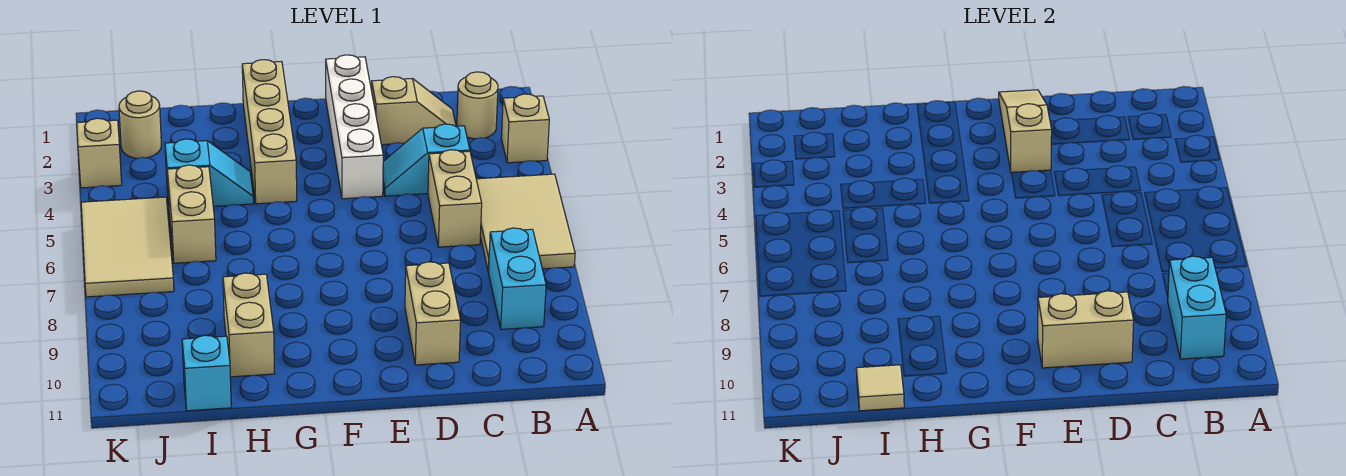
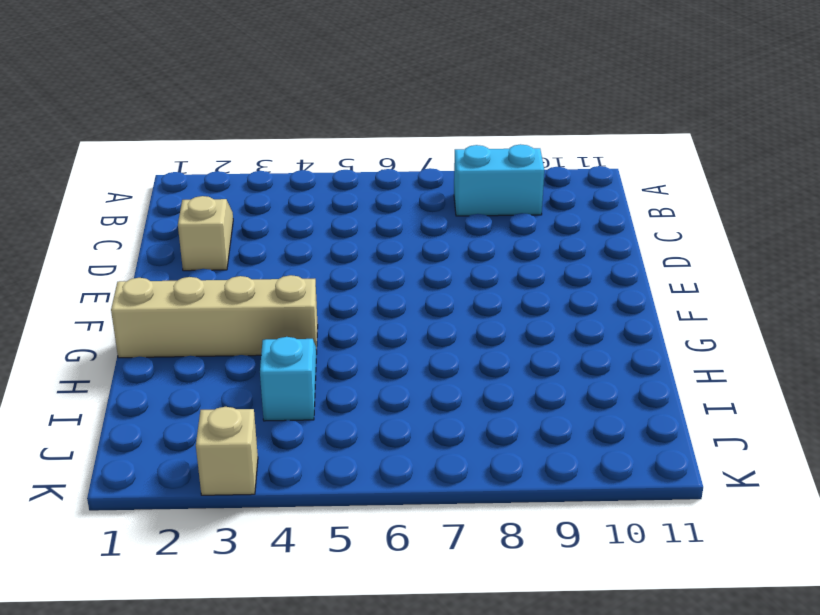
none -> tan 1x1 brick [501,94,549,163]
none -> tan 2x3 tile [476,174,575,272]
none -> tan 1x1 round brick [457,72,498,139]

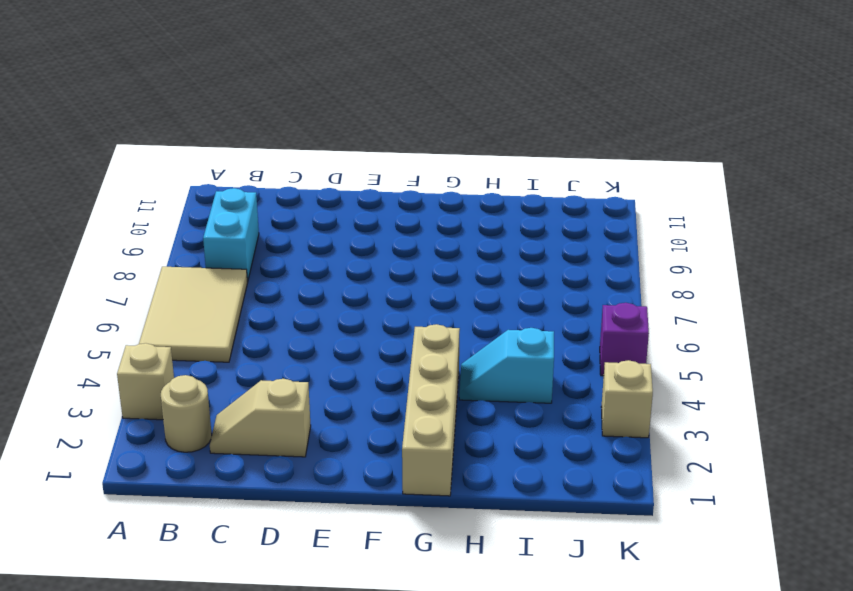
purple 1x1 brick [600,303,649,376] -> tan 2x3 tile [81,197,174,297]
none -> cyan 1x2 slope [383,124,470,196]
none -> tan 1x2 brick [428,150,482,247]
none -> tan 1x2 brick [405,262,461,365]

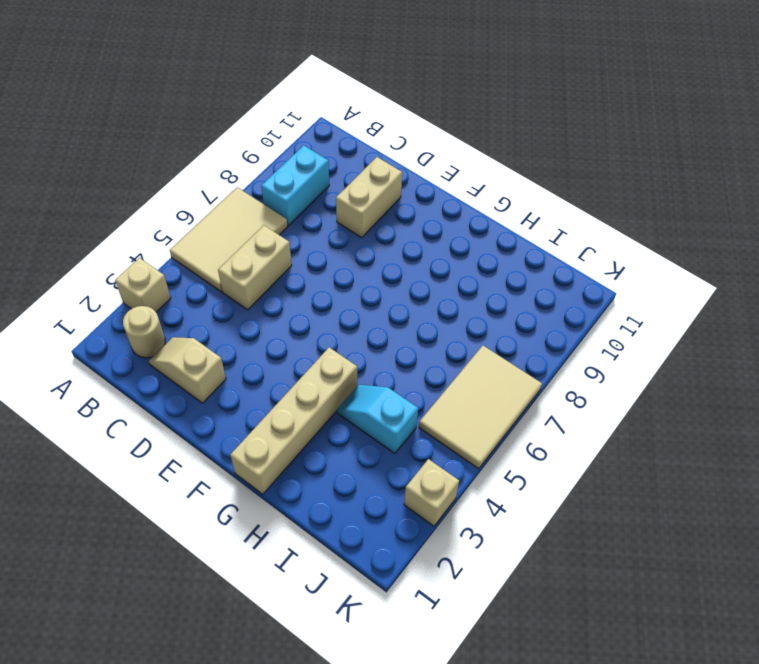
none -> cyan 1x2 slope [383,124,470,196]
none -> white 1x4 brick [326,55,383,199]
none -> tan 1x2 brick [223,273,275,377]

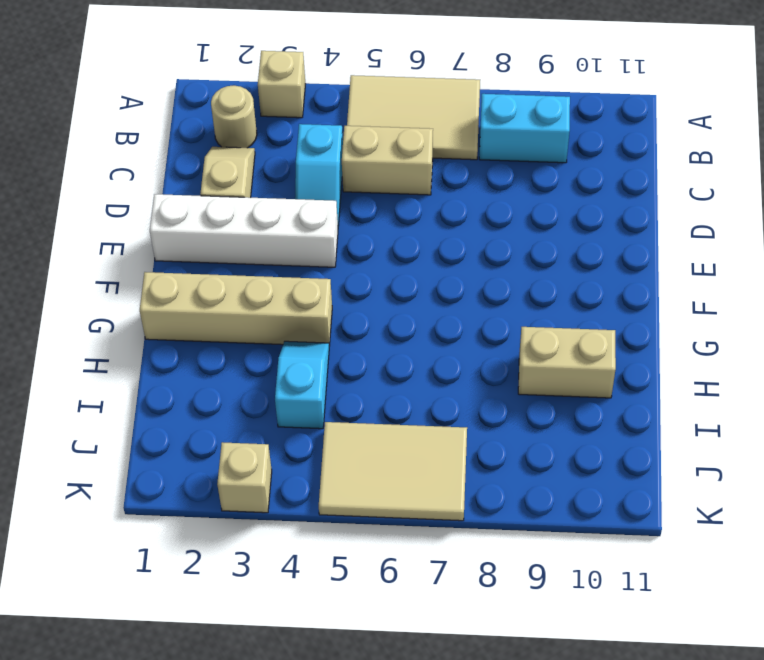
none -> tan 1x2 brick [405,262,461,365]
none -> tan 1x2 brick [167,165,216,263]
none -> cyan 1x1 brick [182,335,231,411]

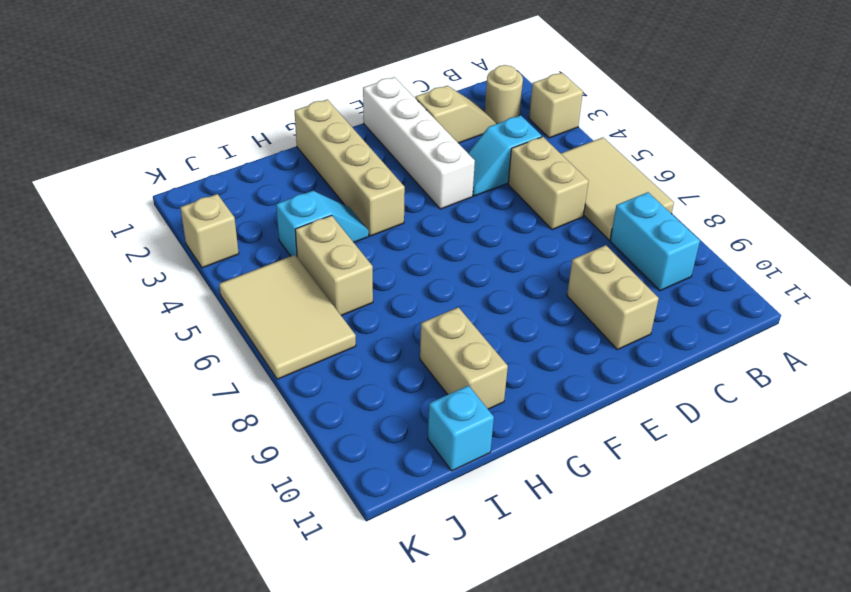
none -> tan 1x1 round brick [119,91,161,158]
none -> cyan 1x2 brick [1168,256,1226,359]
none -> tan 1x2 brick [1038,291,1134,368]

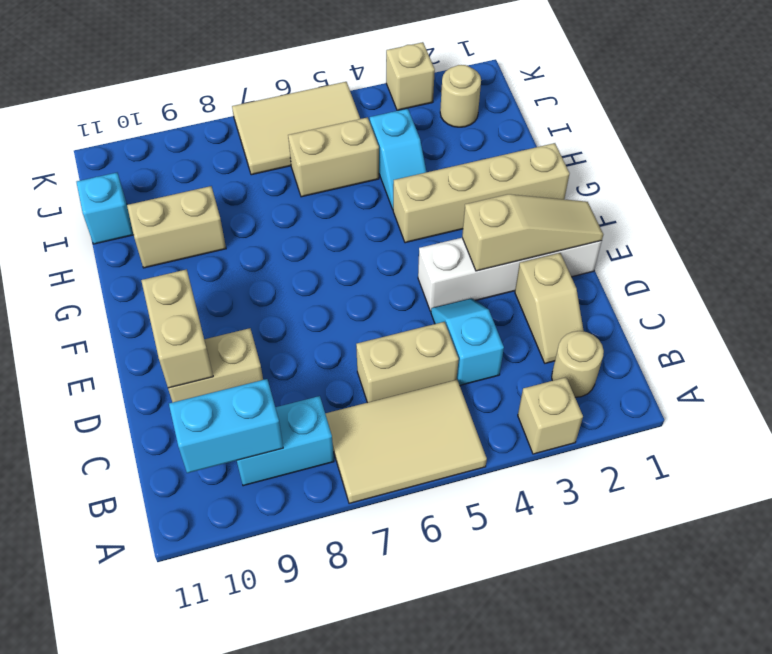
none -> tan 1x1 tile [856,365,904,411]

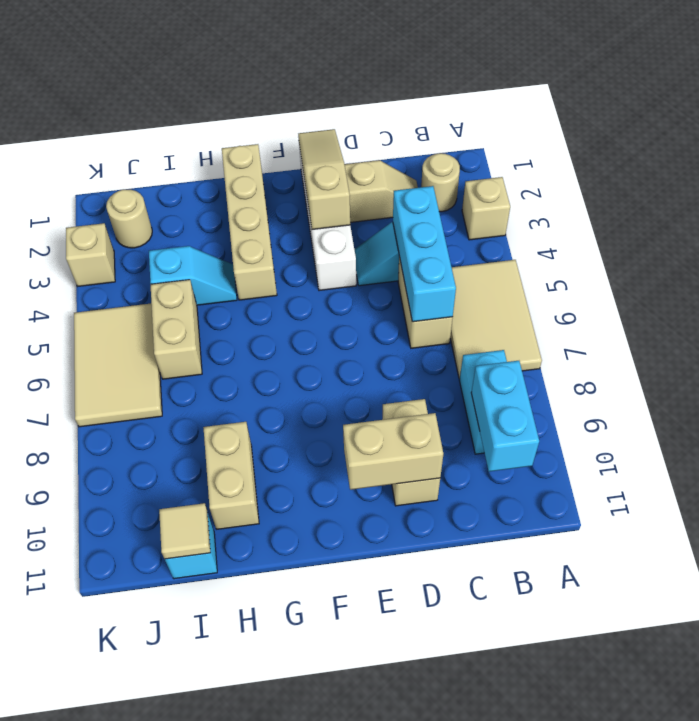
cyan 1x3 brick [393,186,456,322] -> none

